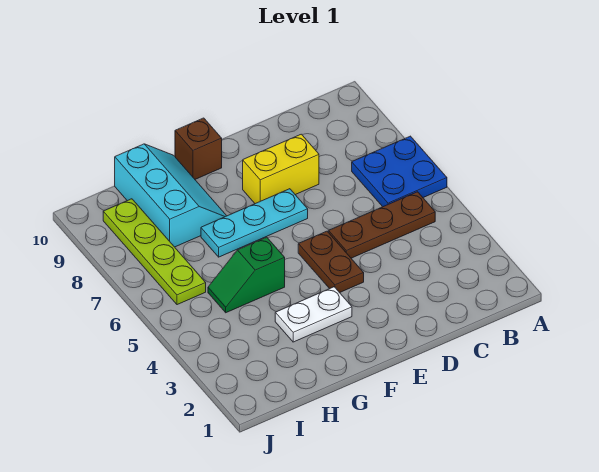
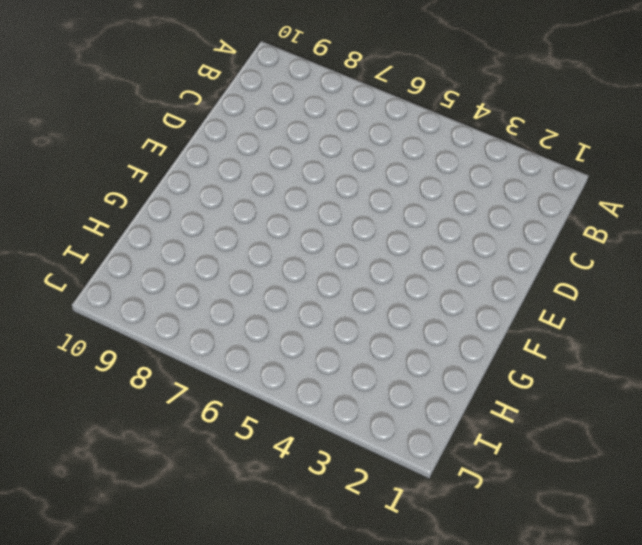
none -> blue 2x2 plate [352,136,447,207]
none -> brown 1x3 plate [329,192,435,258]

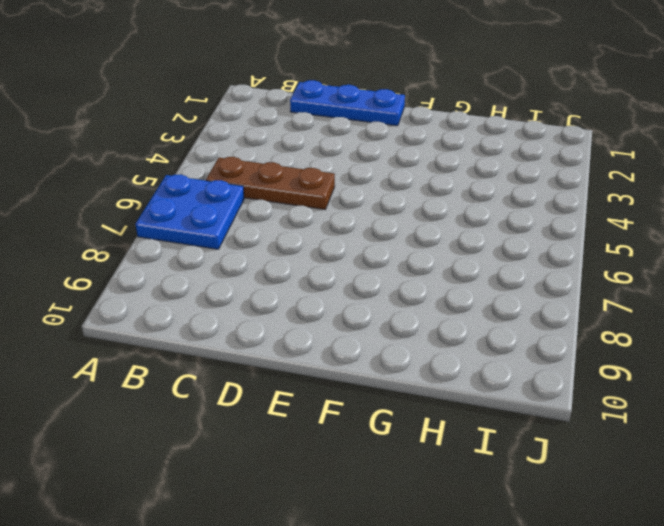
blue 1x3 plate [290,80,405,126] -> none
none -> yellow 1x2 brick [243,134,319,204]
none -> brown 1x2 plate [298,231,364,293]

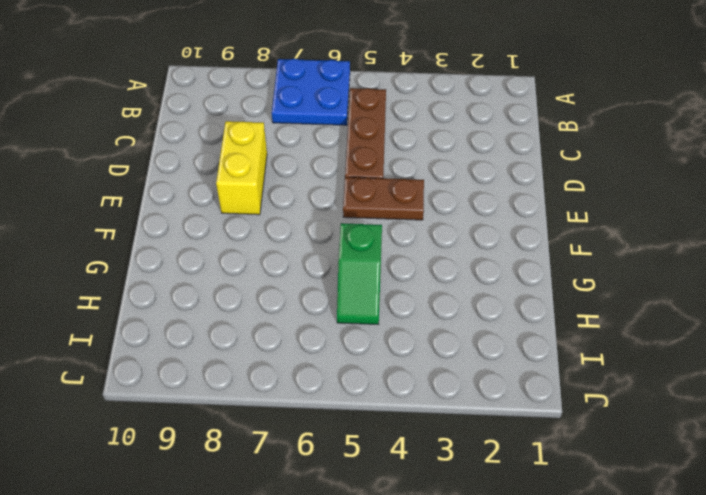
none -> cyan 1x3 plate [201,189,308,257]
none -> white 1x2 plate [275,287,352,342]

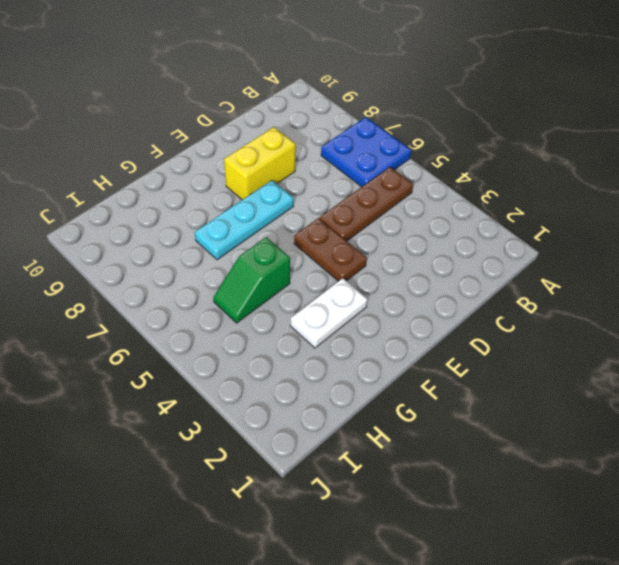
none -> brown 1x1 brick [175,118,222,179]
none -> cyan 2x3 slope [115,144,226,247]

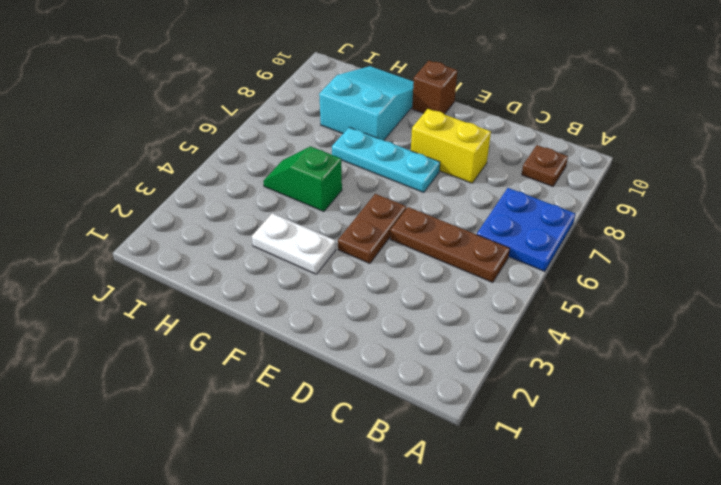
brown 1x1 plate [522,145,568,187] -> none
cyan 2x3 slope [319,66,414,140] -> cyan 2x3 slope turned to [115,144,226,247]
none -> lime 1x4 plate [103,199,206,305]

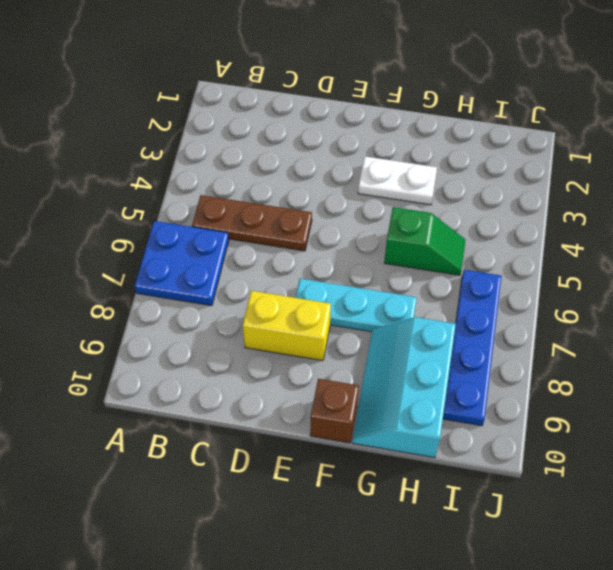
blue 1x4 plate [443,270,502,426] -> lime 1x4 plate [103,199,206,305]
none -> brown 1x2 plate [298,231,364,293]

